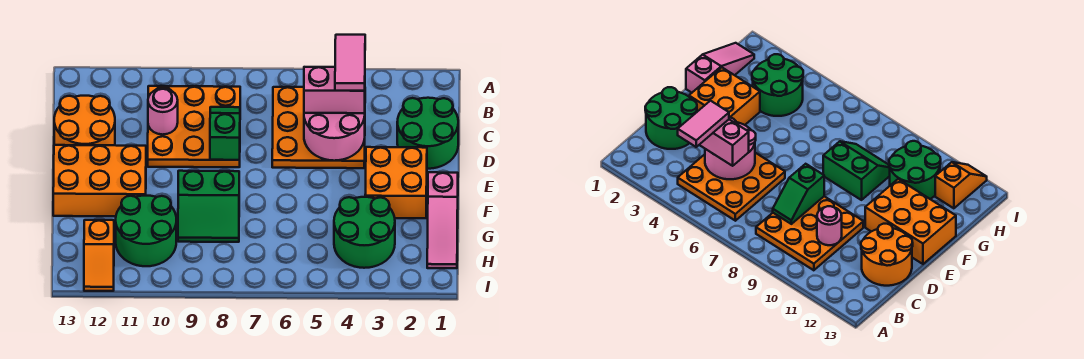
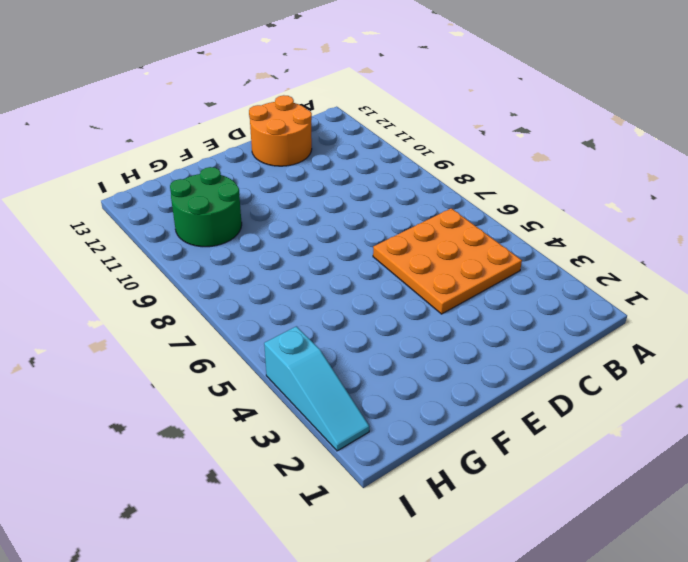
cyan 1x3 slope [264,326,369,451] -> none
none -> orange 3x3 plate [148,86,240,167]
none -> green 2x2 round brick [397,98,458,169]
none -> orange 2x2 brick [365,147,427,218]

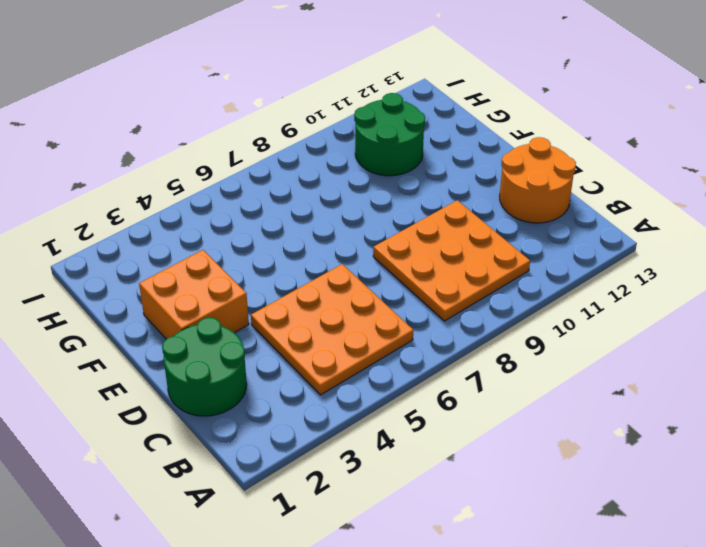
none -> orange 2x3 brick [53,145,146,216]
none -> pink 1x3 slope [427,172,458,268]
none -> green 2x2 slope [178,171,239,242]

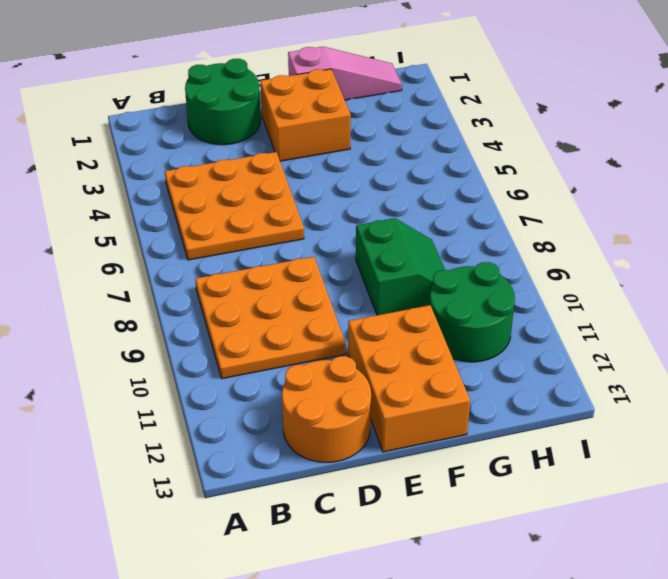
none -> green 2x2 round brick [334,197,395,268]
none -> orange 1x2 slope [84,220,114,291]
none -> pink 2x2 round brick [304,113,365,161]

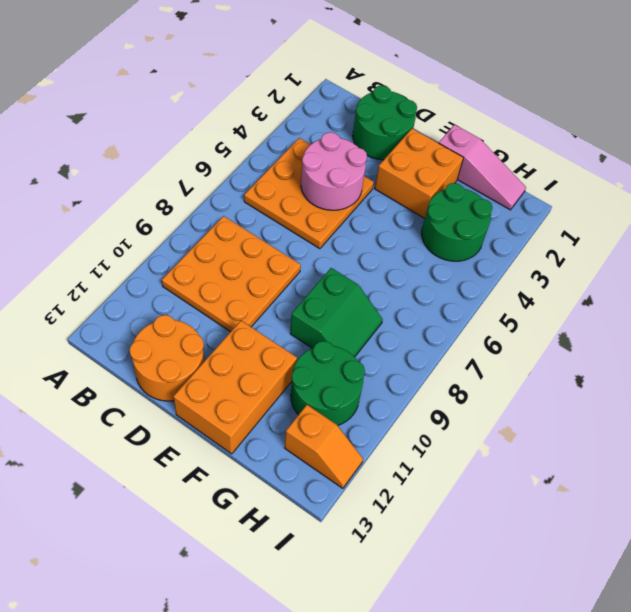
none -> green 1x2 slope [210,107,240,160]
none -> pink 1x1 round brick [148,89,178,135]
none -> pink 1x2 brick [304,67,365,113]

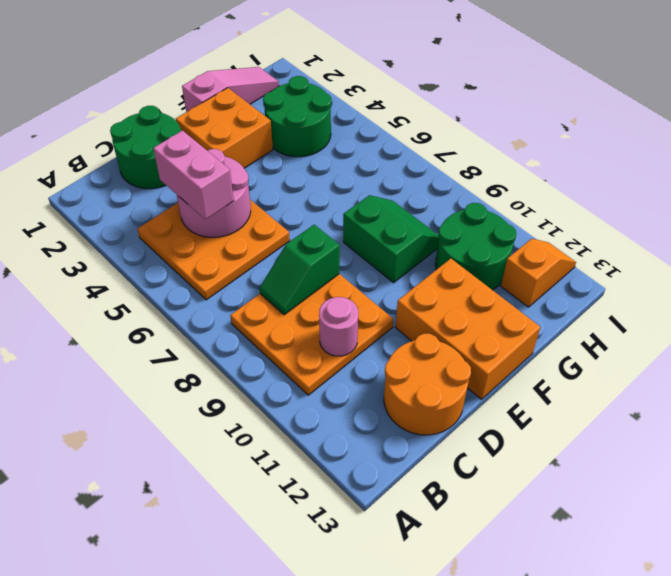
none -> pink 1x2 tile [335,35,365,91]

